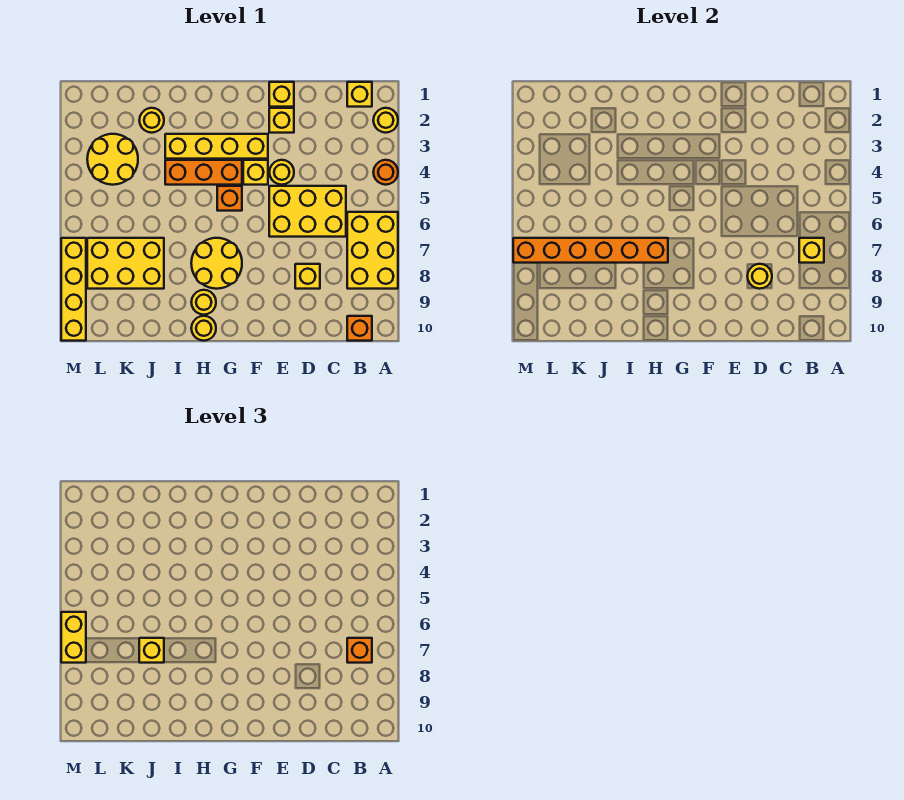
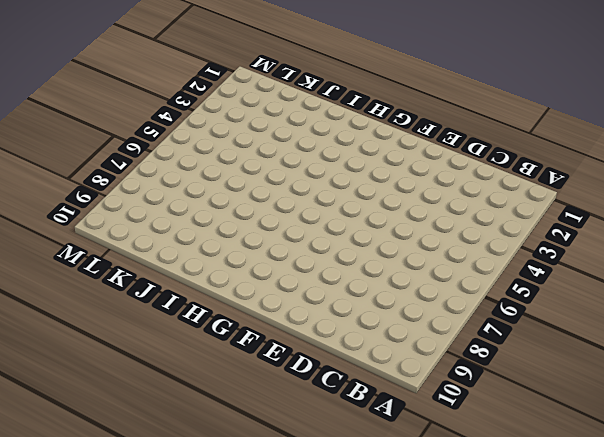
none -> yellow 1x1 round brick [373,108,398,133]
none -> orange 1x1 round brick [373,160,398,185]
none -> yellow 2x3 brick [347,212,398,289]

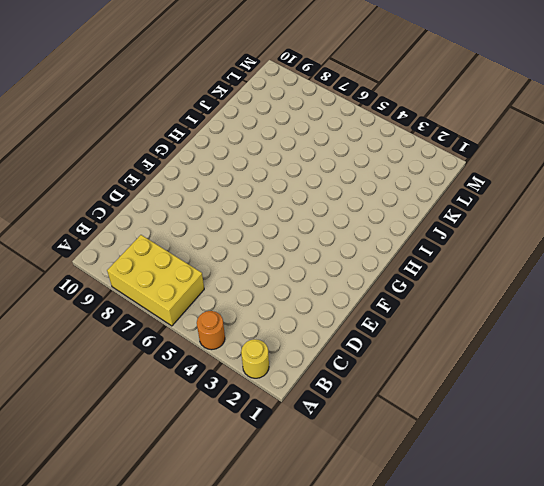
none -> yellow 1x1 brick [347,82,372,107]
none -> orange 1x1 brick [347,316,372,341]
none -> yellow 2x3 brick [269,186,346,237]

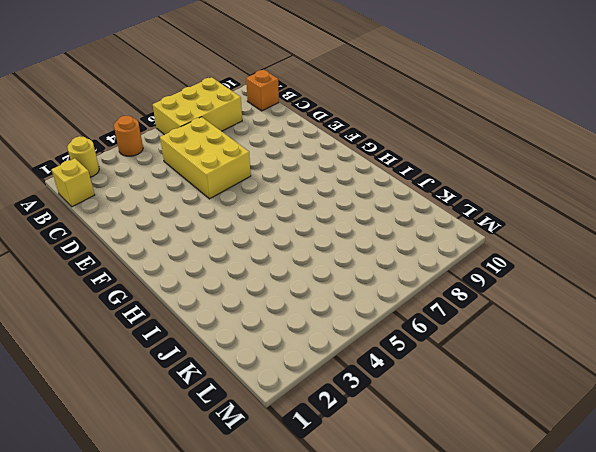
none -> yellow 1x1 brick [295,264,320,289]
none -> yellow 1x1 brick [269,82,294,107]
none -> yellow 1x1 brick [269,108,294,133]

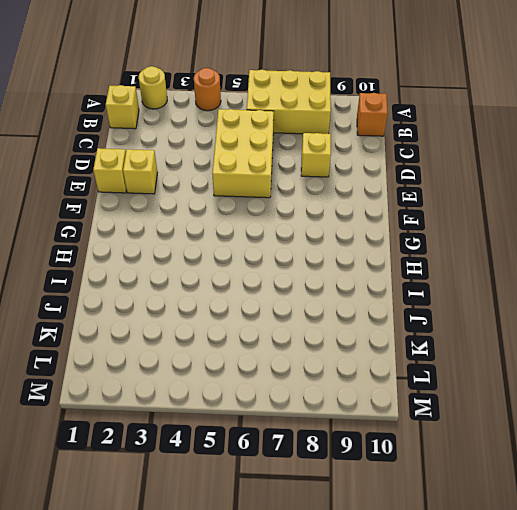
none -> yellow 1x1 round brick [269,160,294,185]
none -> yellow 1x4 brick [165,134,268,159]
none -> yellow 1x1 brick [243,160,268,185]

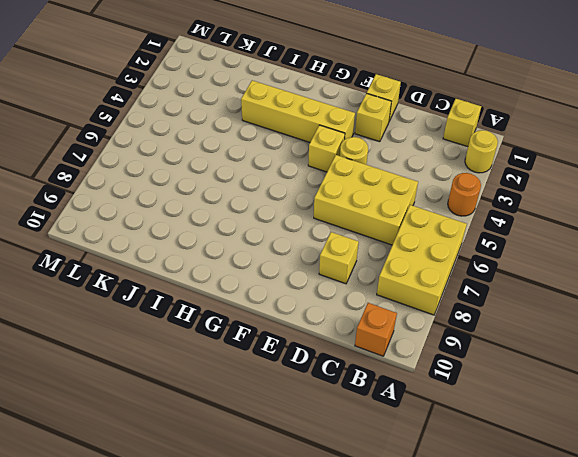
none -> orange 1x3 brick [165,160,242,185]
none -> orange 1x1 brick [217,186,242,211]
none -> yellow 2x2 round brick [191,238,242,289]

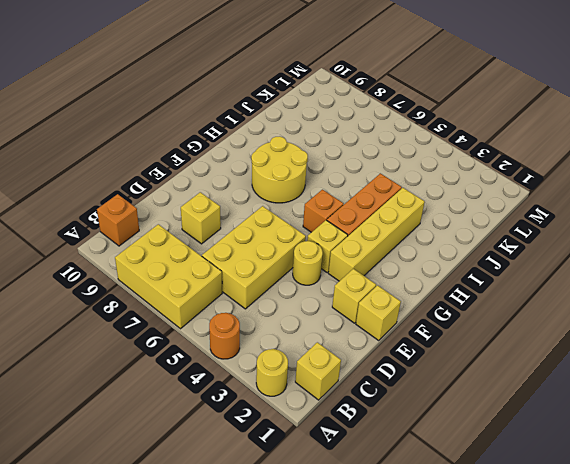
none -> yellow 1x1 round brick [191,290,216,315]
none -> yellow 1x1 round brick [191,316,216,341]
none -> yellow 1x1 round brick [139,108,164,133]

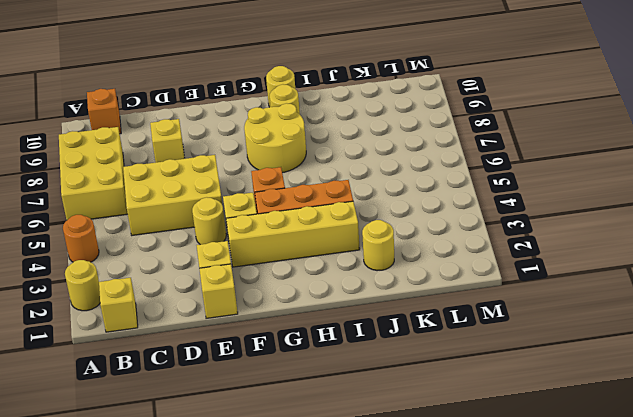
none -> yellow 2x3 brick [87,238,164,289]
none -> yellow 2x2 round brick [87,134,138,185]
none -> yellow 1x4 brick [61,238,86,341]

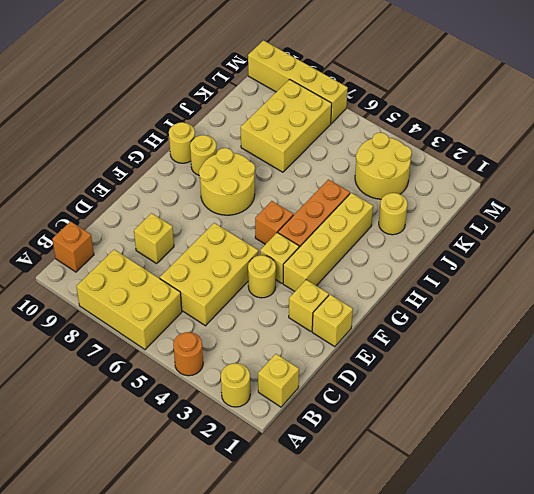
none -> yellow 1x1 brick [799,238,824,263]
none -> yellow 1x1 round brick [747,264,772,289]
none -> orange 1x6 brick [513,238,668,263]

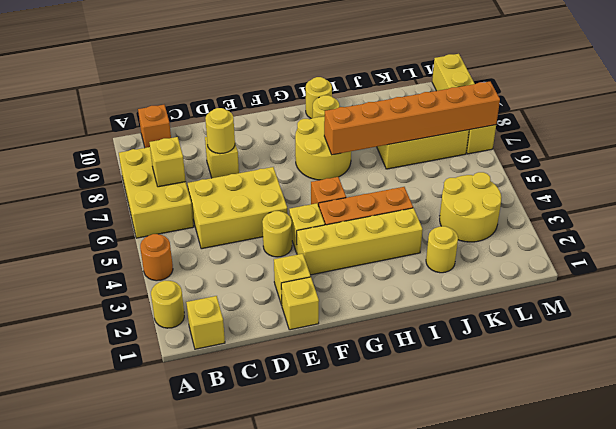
none -> orange 1x1 brick [347,638,372,663]
none -> yellow 1x1 brick [139,638,164,663]
none -> yellow 1x2 brick [61,612,86,663]

